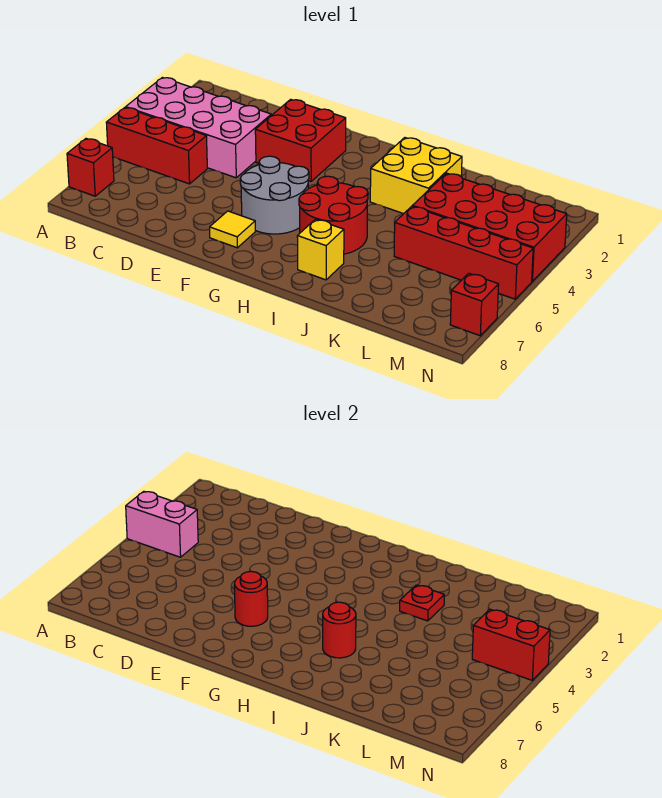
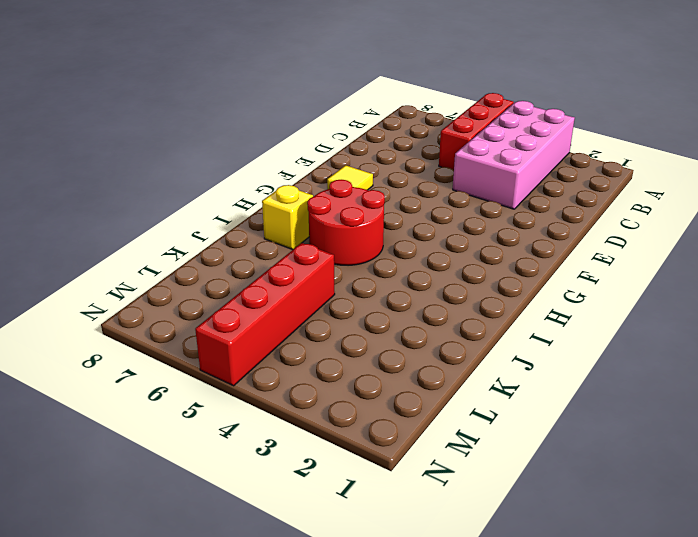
none -> red 1x1 brick [67,139,114,196]
none -> red 2x2 brick [255,99,346,181]
none -> grey 2x2 round brick [240,156,309,234]

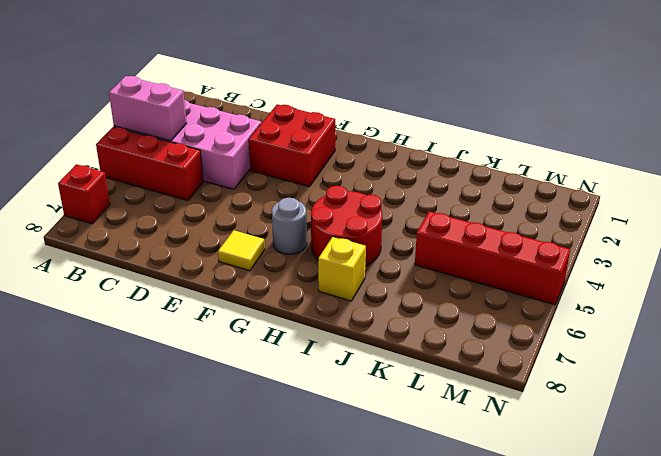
grey 1x1 round brick [272,198,307,254] -> grey 2x2 round brick [240,156,309,234]
none -> yellow 2x2 brick [370,138,462,214]
none -> red 2x4 brick [412,173,567,281]
none -> red 1x1 brick [450,273,499,336]

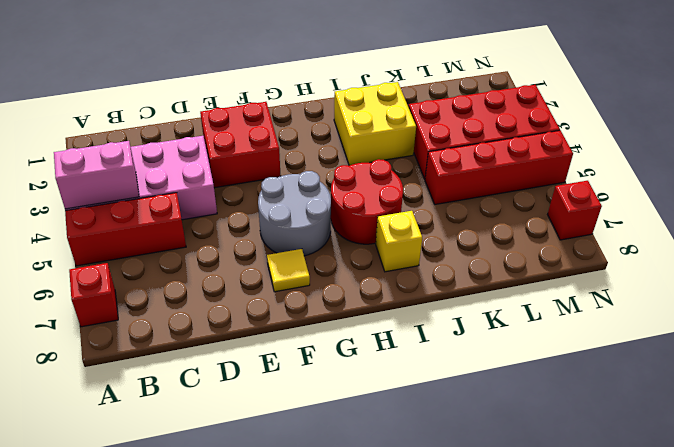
none -> red 1x1 round brick [234,571,268,626]
none -> red 1x1 round brick [323,602,356,658]
none -> red 1x1 plate [400,585,444,621]

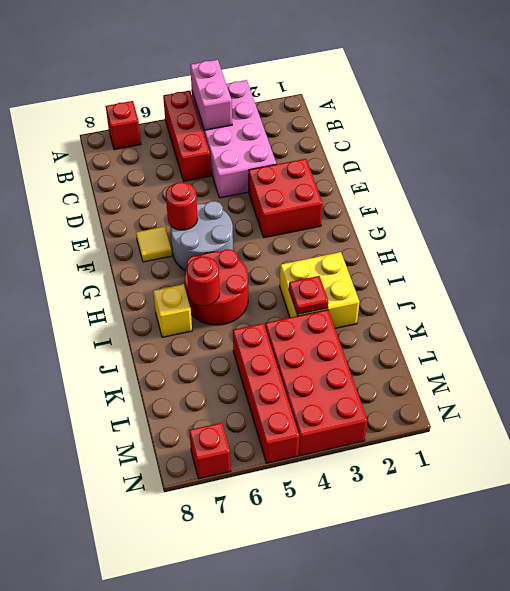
none -> red 1x2 brick [472,609,550,680]

